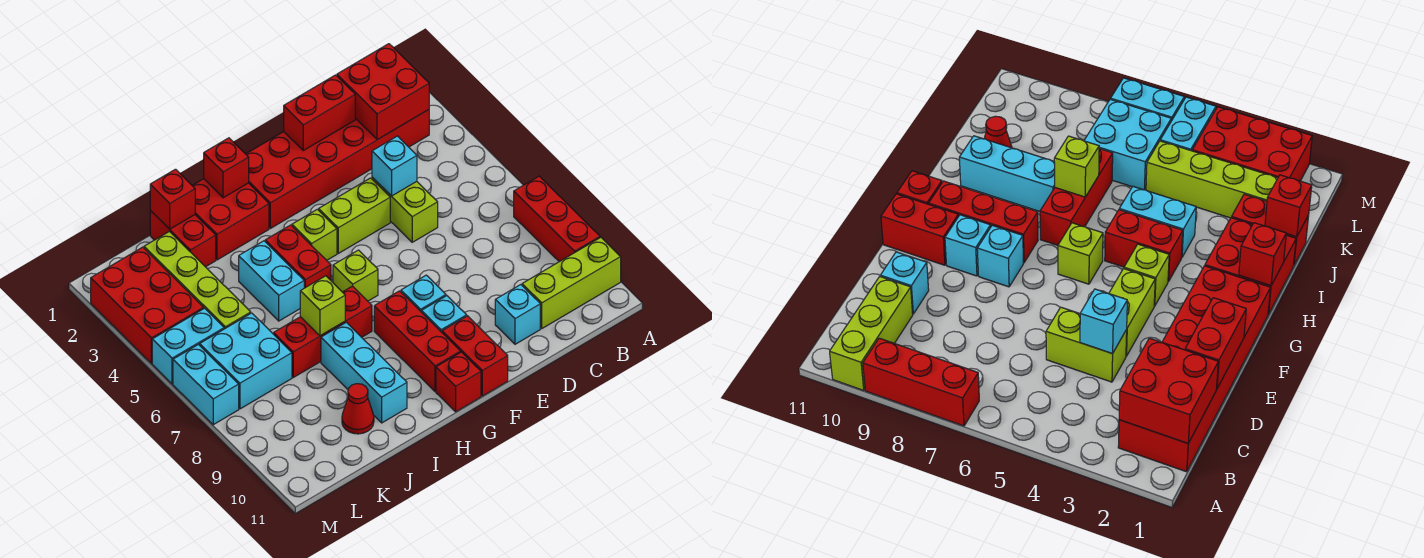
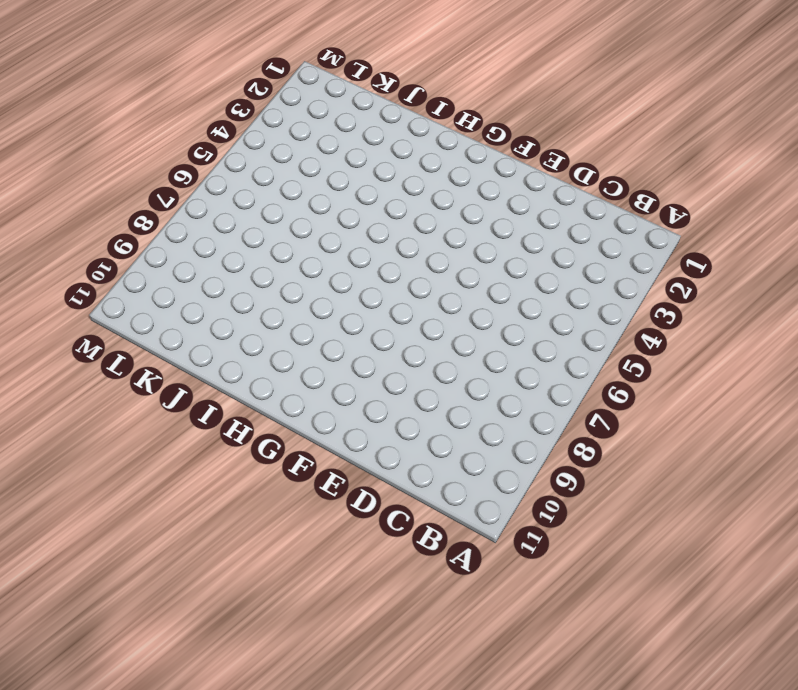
none -> red 1x3 brick [514,176,600,262]
none -> lime 1x3 brick [522,237,621,328]
none -> red 2x6 brick [246,110,429,228]
none -> lime 1x2 brick [372,177,438,242]

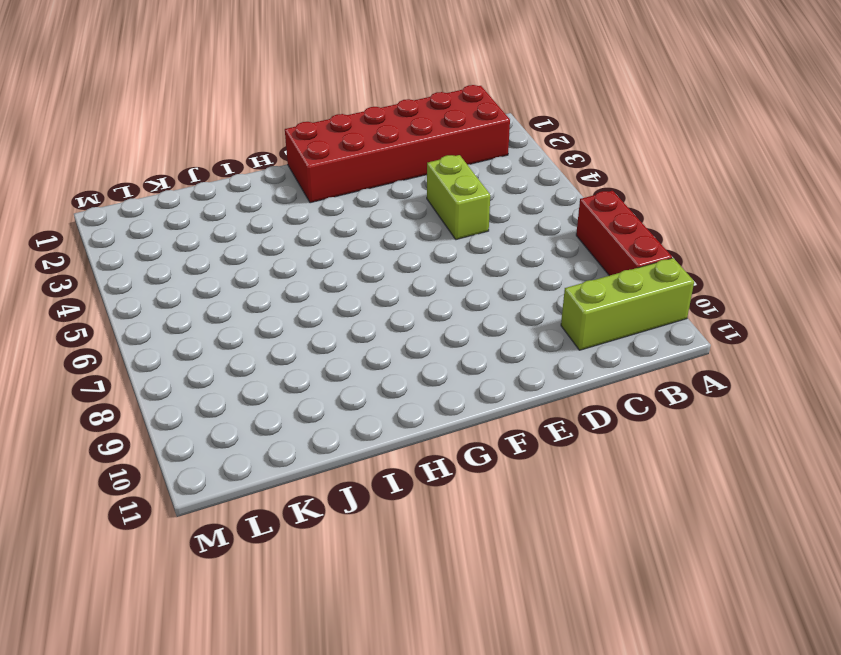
none -> cyan 1x1 brick [495,285,540,344]
none -> lime 1x2 brick [319,178,390,253]
none -> cyan 1x1 brick [401,275,446,312]
none -> cyan 1x1 brick [422,296,467,332]

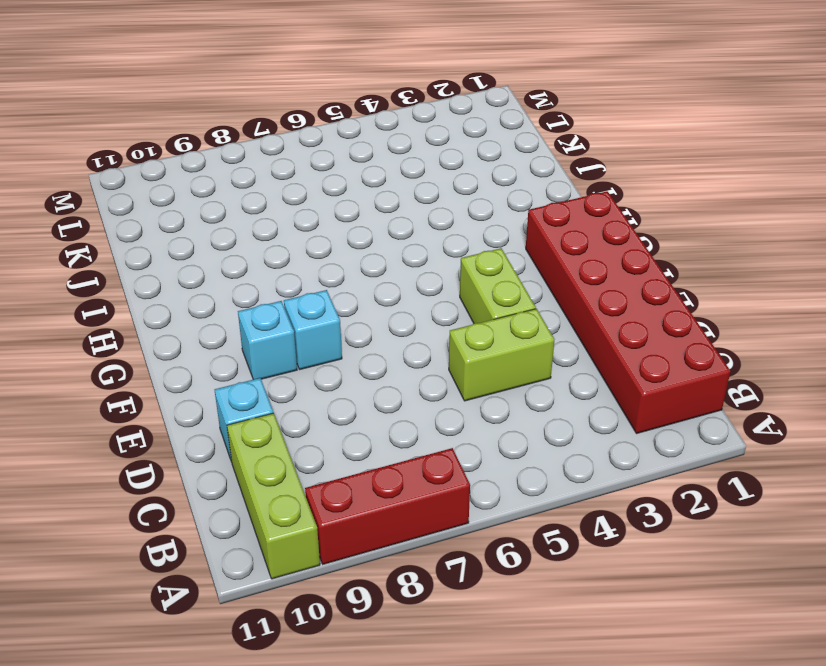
none -> red 1x2 brick [442,316,508,396]
none -> lime 1x1 brick [292,209,337,260]
none -> lime 1x1 brick [333,250,378,301]
none -> red 1x3 brick [374,291,460,391]

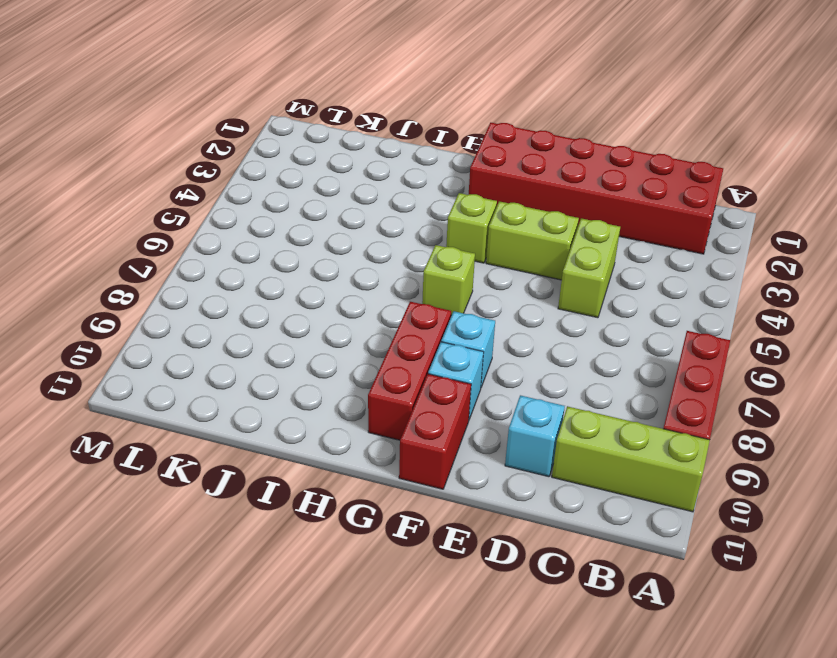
none -> red 1x1 brick [436,352,481,412]
none -> red 2x2 brick [192,179,269,260]
none -> red 1x2 brick [265,225,331,288]
none -> red 1x3 brick [274,286,372,377]

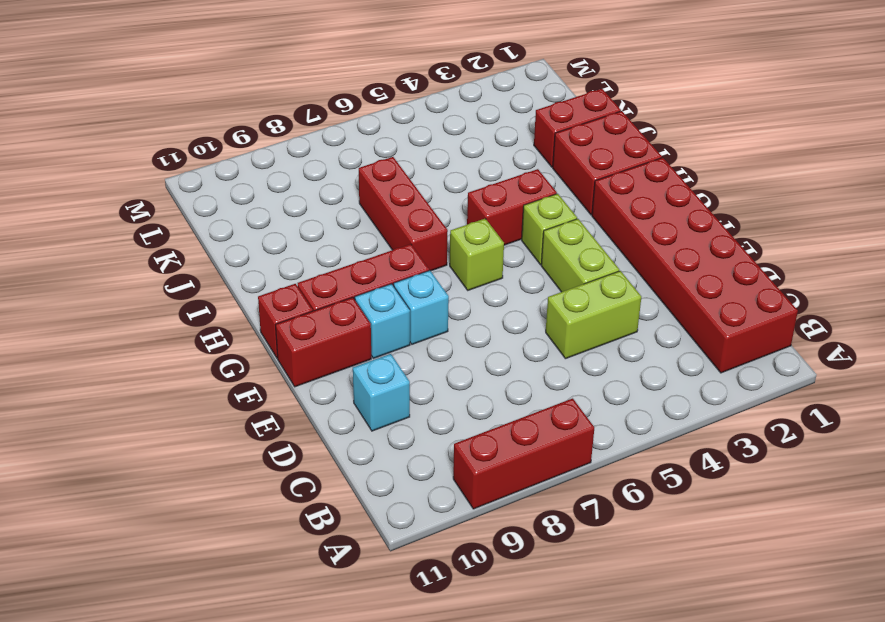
none -> lime 1x3 brick [522,237,621,328]
none -> cyan 1x2 brick [239,241,304,321]
none -> cyan 1x3 brick [321,322,407,423]
none -> red 1x1 cone [342,384,374,434]

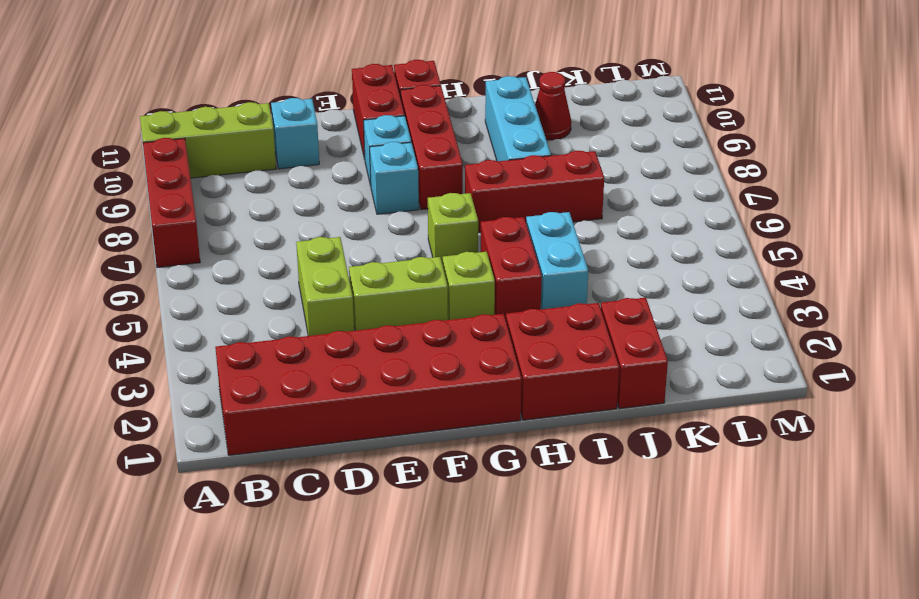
none -> lime 1x4 brick [144,232,251,329]
none -> cyan 2x2 brick [200,313,292,409]
none -> red 2x3 brick [91,247,204,364]
none -> cyan 1x2 brick [152,308,224,384]

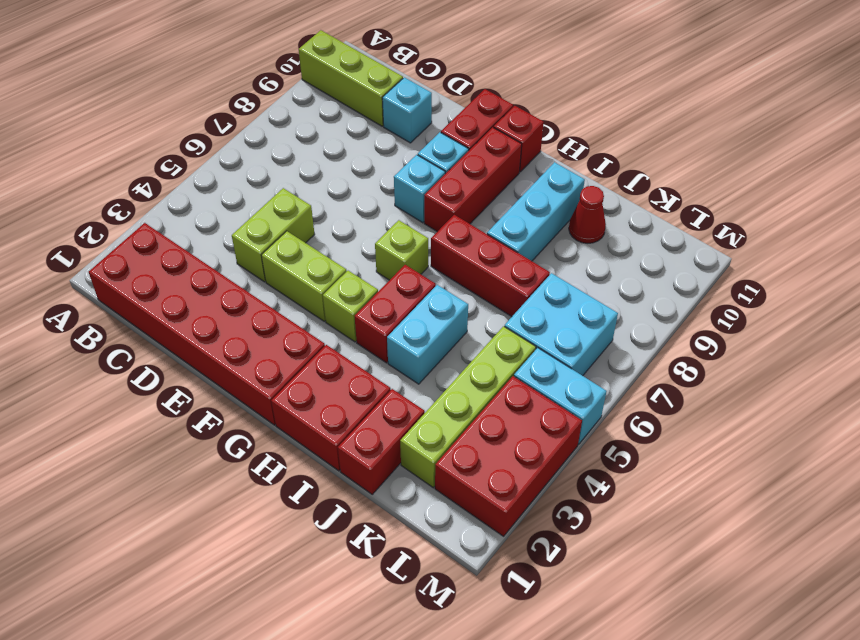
none -> red 1x3 brick [514,176,600,262]
none -> cyan 1x2 brick [173,344,239,425]
none -> red 2x2 brick [337,44,429,140]
none -> red 1x2 brick [284,75,355,150]

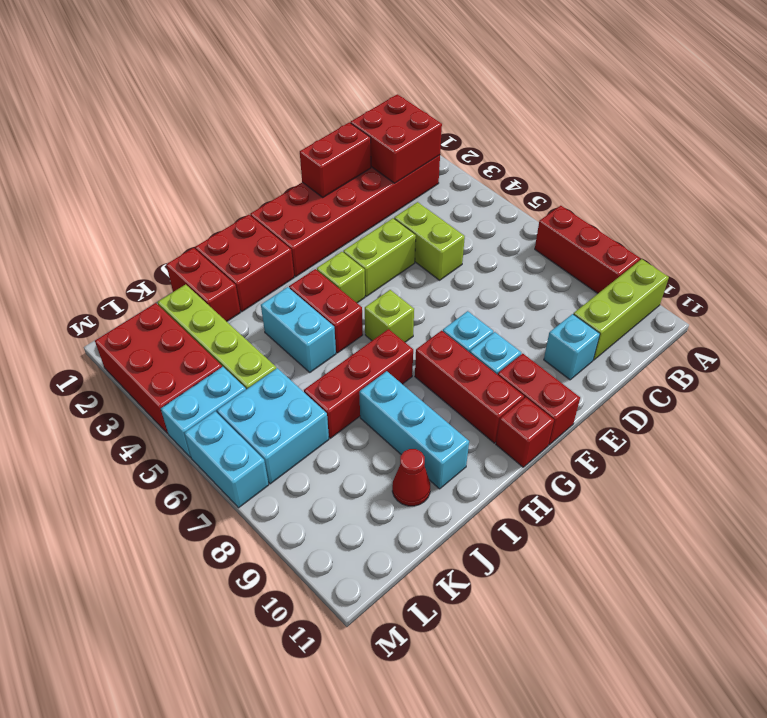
none -> cyan 1x1 brick [372,136,417,196]
none -> red 1x1 brick [204,138,249,198]
none -> lime 1x1 brick [300,276,345,336]
none -> red 1x1 brick [150,169,195,229]

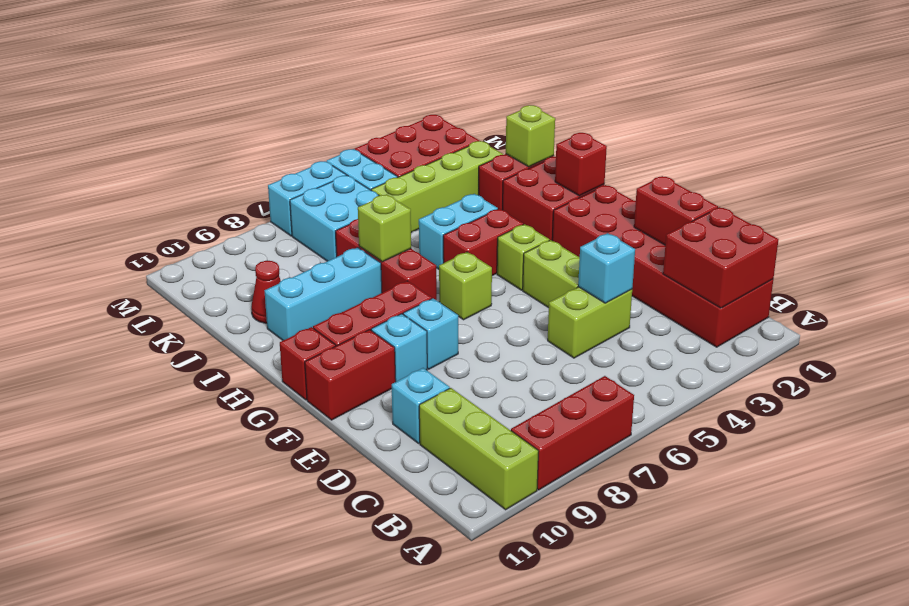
lime 1x1 brick [506,105,555,167] -> red 1x1 brick [150,169,195,229]

